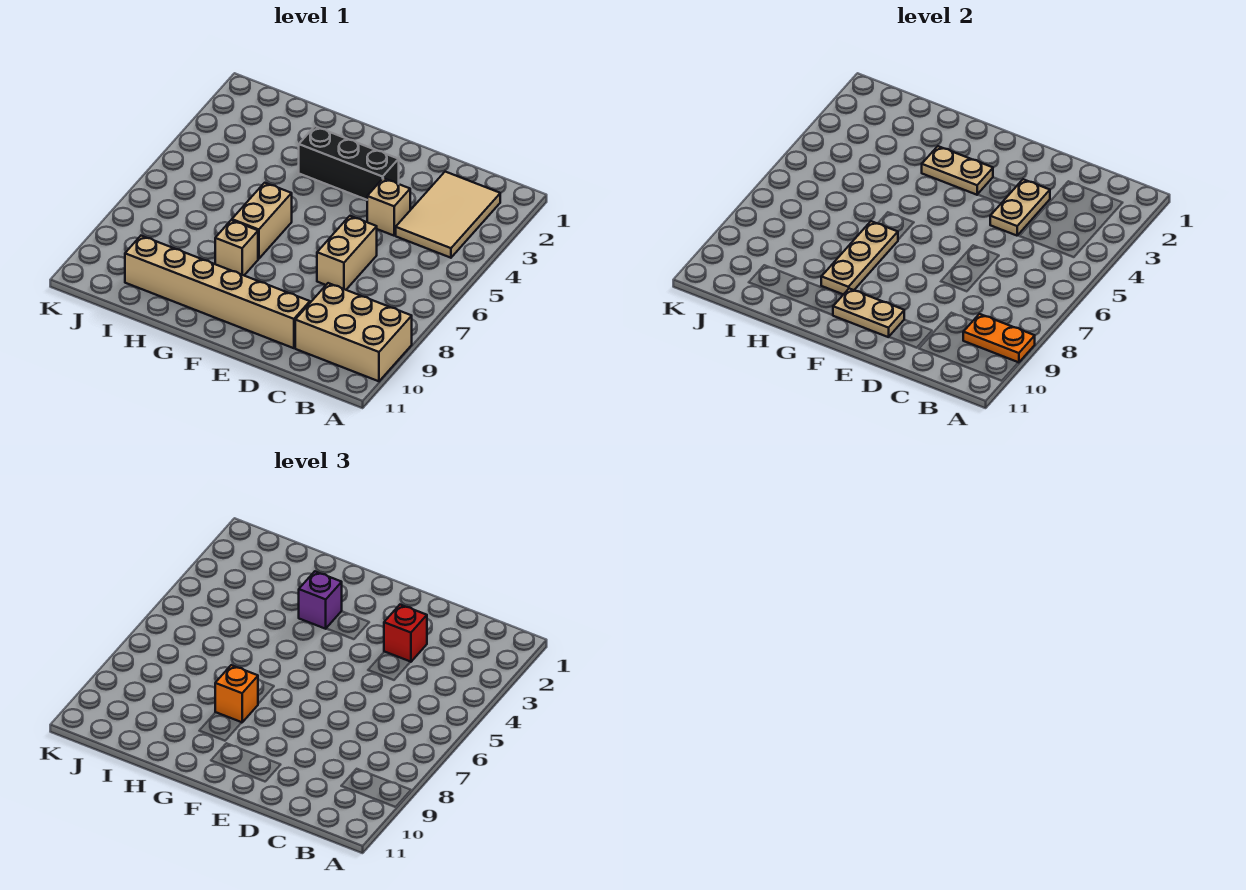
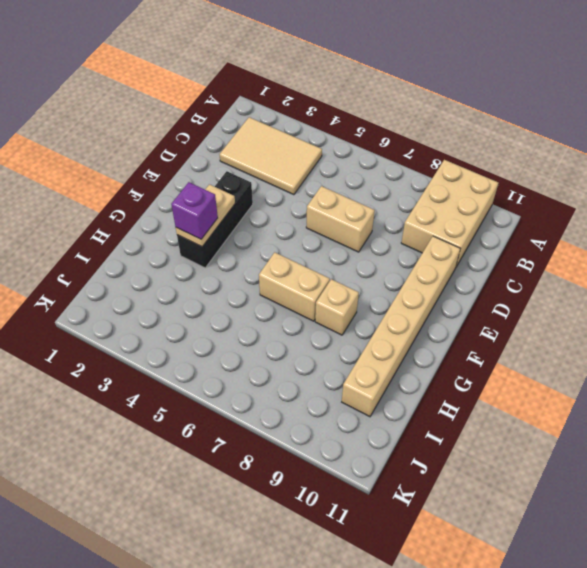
none -> tan 1x1 brick [367,178,410,236]
none -> orange 1x2 plate [963,314,1035,363]
none -> tan 1x2 plate [990,179,1050,236]

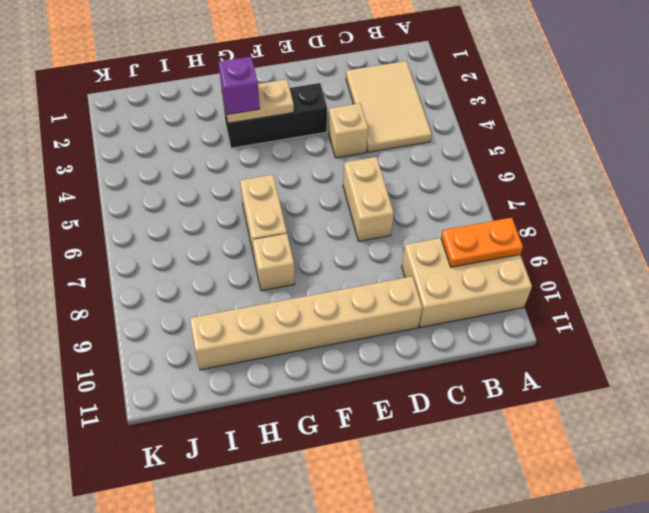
none -> tan 1x2 plate [990,179,1050,236]
none -> tan 1x2 plate [833,289,904,337]
none -> tan 1x3 plate [821,221,898,295]

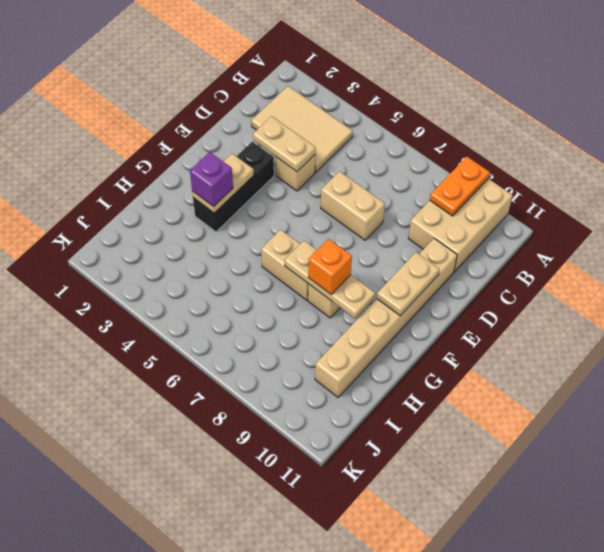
none -> red 1x1 brick [384,605,427,662]

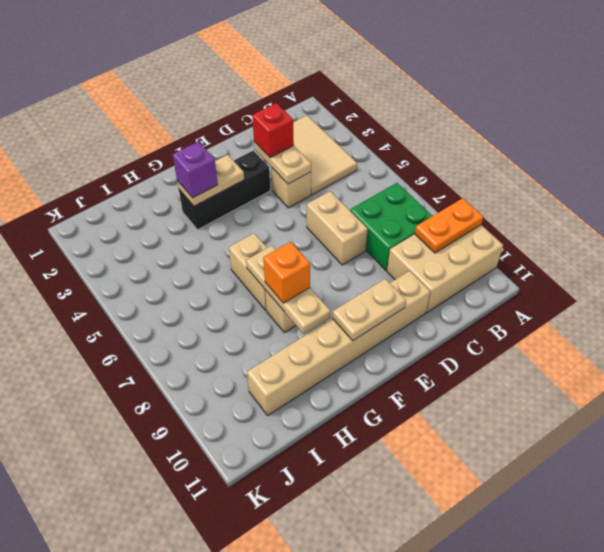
green 2x2 brick [350,183,432,270] -> none

